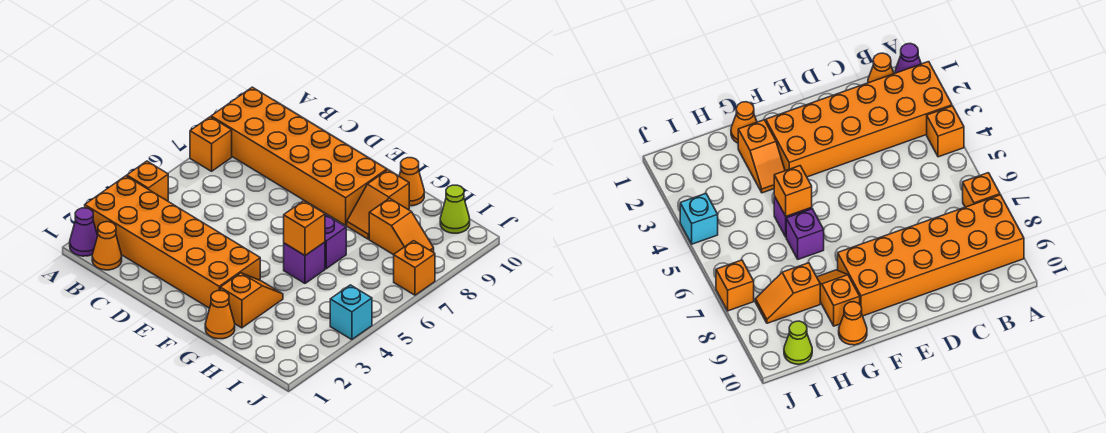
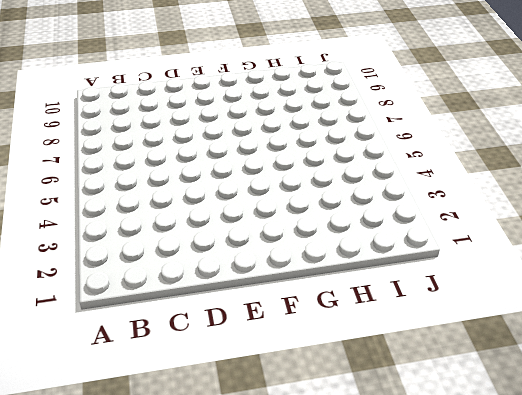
none -> purple 1x1 cone [70,208,98,256]
none -> orange 2x6 brick [85,176,260,308]
none -> orange 1x1 brick [127,161,168,201]

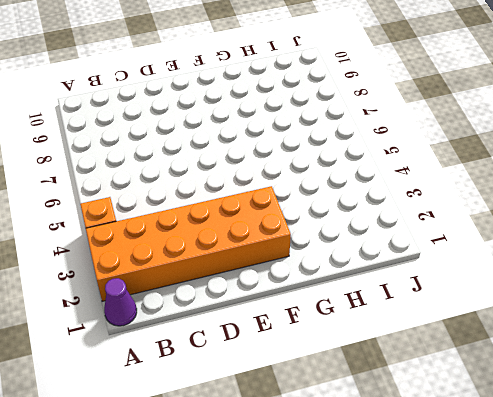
none -> orange 1x1 brick [190,117,232,171]
none -> orange 2x6 brick [211,87,387,225]
none -> orange 1x1 cone [92,222,122,270]

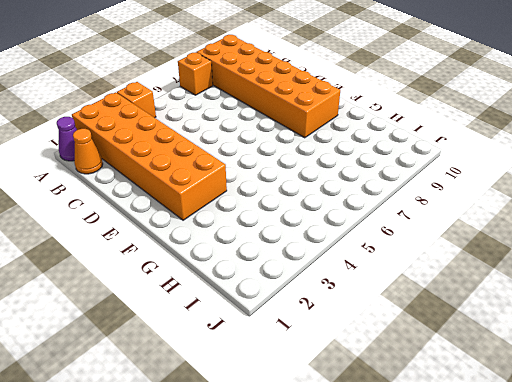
none -> orange 1x1 cone [205,291,235,339]
none -> orange 1x2 slope [220,273,283,328]
none -> purple 1x1 brick [284,242,325,283]

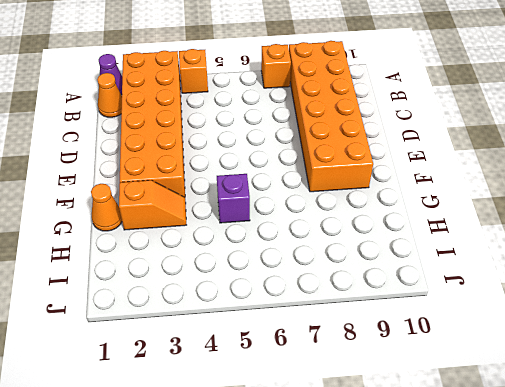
none -> purple 1x1 brick [325,214,346,269]
none -> orange 1x2 slope [347,170,409,239]
none -> orange 1x1 cone [399,158,424,206]

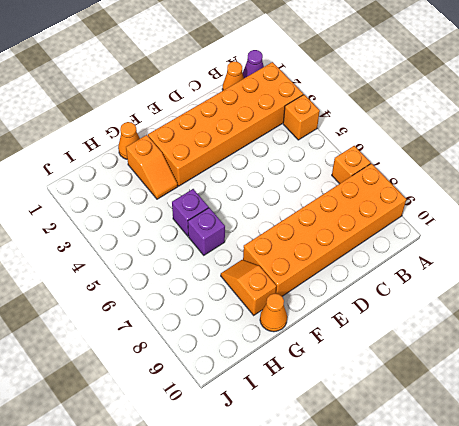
none -> orange 1x2 slope [369,198,434,255]
none -> lime 1x1 cone [440,185,470,233]
none -> cyan 1x1 brick [330,285,372,340]

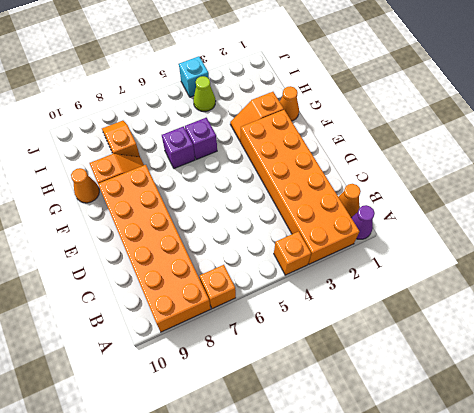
lime 1x1 cone [193,76,216,112] -> lime 1x1 cone moved to [440,185,470,233]
none -> orange 1x1 brick [394,241,435,295]
none -> orange 1x1 brick [284,201,325,255]

